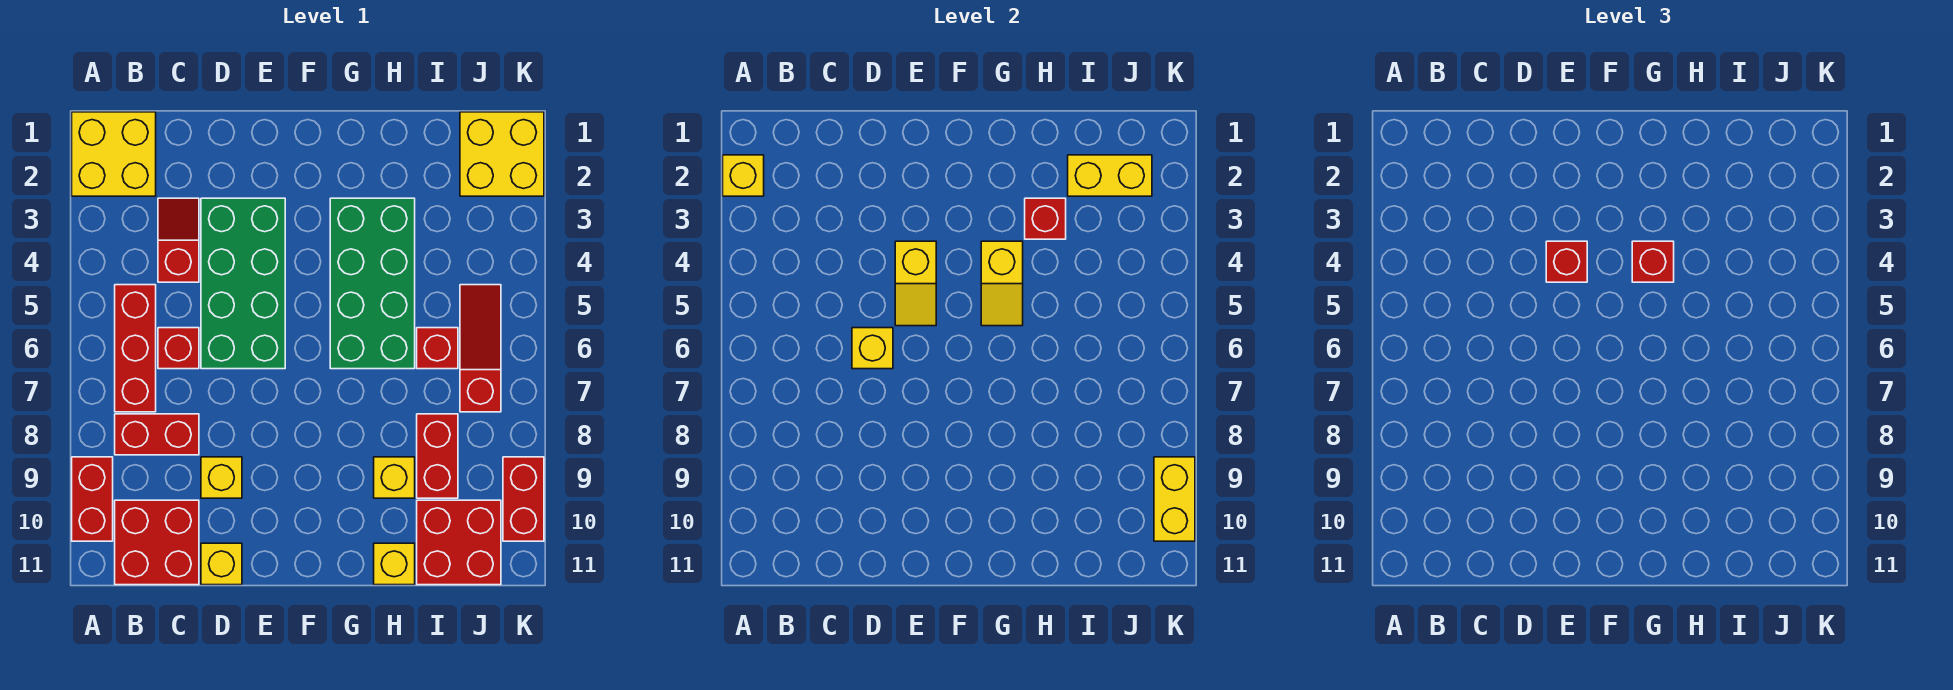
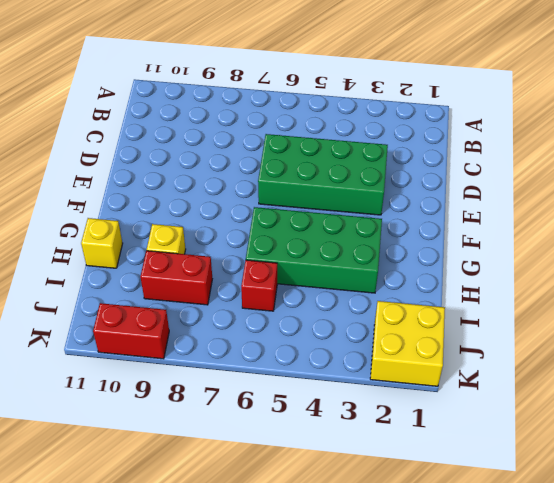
none -> yellow 2x2 brick [72,112,156,196]
none -> red 1x2 brick [72,457,113,541]
none -> red 1x3 brick [115,285,156,412]

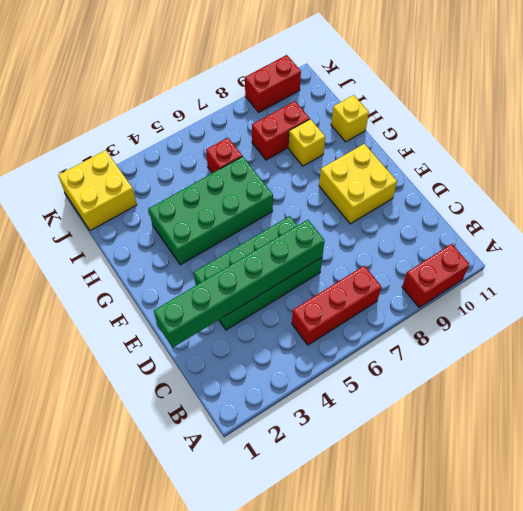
green 1x6 brick [154,220,325,348] -> yellow 1x1 brick [852,328,893,369]
yellow 2x2 brick [319,144,397,224] -> yellow 2x2 brick moved to [72,112,156,196]
none -> red 1x2 brick [115,414,199,455]
none -> red 2x2 brick [115,500,199,585]
none -> red 1x2 slope [158,198,199,282]

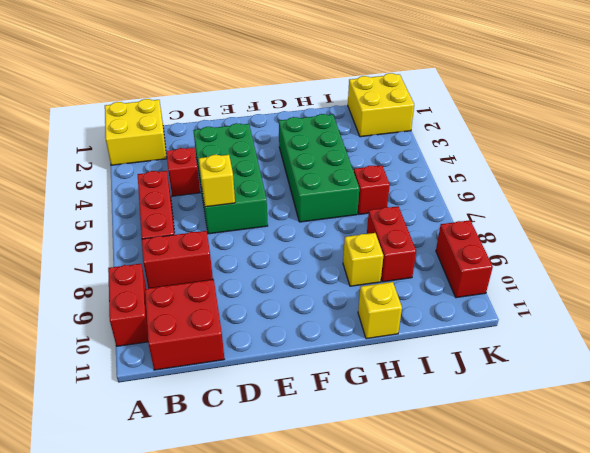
none -> red 1x1 brick [158,328,199,369]
none -> yellow 1x1 brick [201,457,242,498]
none -> yellow 1x1 brick [201,543,242,585]

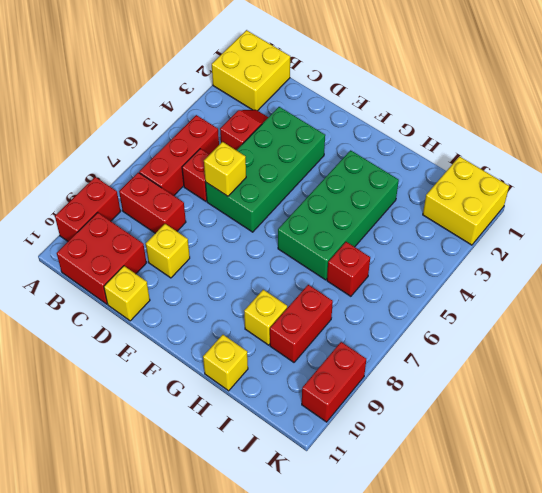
none -> red 2x2 brick [417,500,501,585]
none -> red 1x3 slope [460,285,501,412]
none -> yellow 1x1 brick [723,155,764,196]

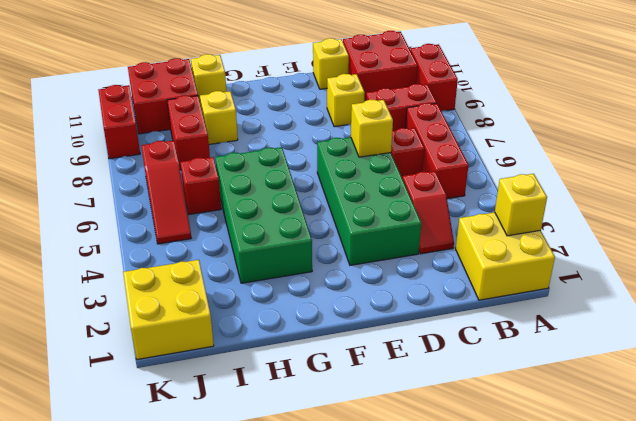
none -> yellow 1x2 slope [895,241,936,326]
none -> yellow 1x2 slope [981,241,1023,326]
none -> red 1x1 brick [1025,198,1066,239]

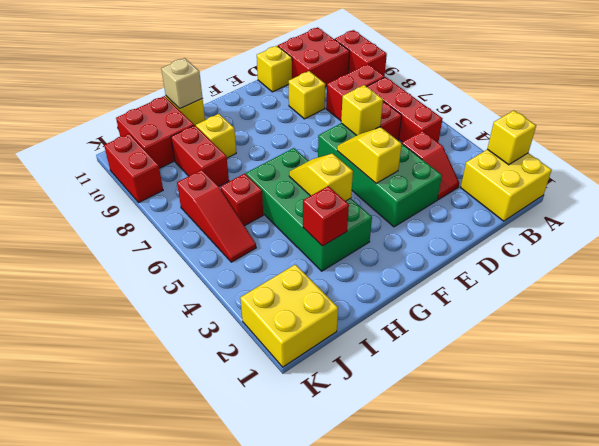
tan 1x1 brick [161,58,202,109] -> none
none -> yellow 1x2 brick [1068,155,1152,196]
none -> yellow 1x2 brick [1154,457,1195,541]
none -> red 1x1 brick [1546,241,1587,282]

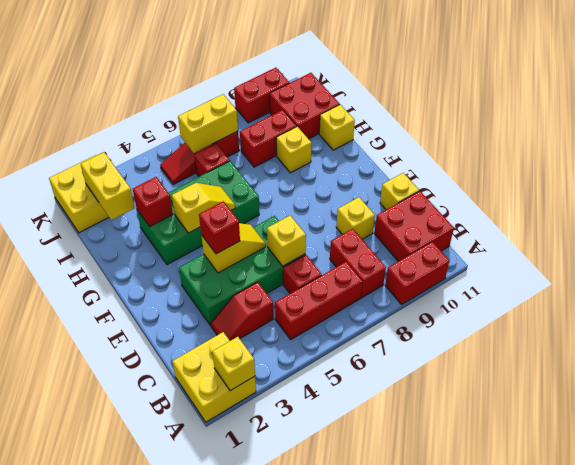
yellow 1x2 brick [178,94,238,153] -> yellow 1x2 brick moved to [1154,457,1195,541]
none -> red 1x1 brick [1632,241,1674,282]

